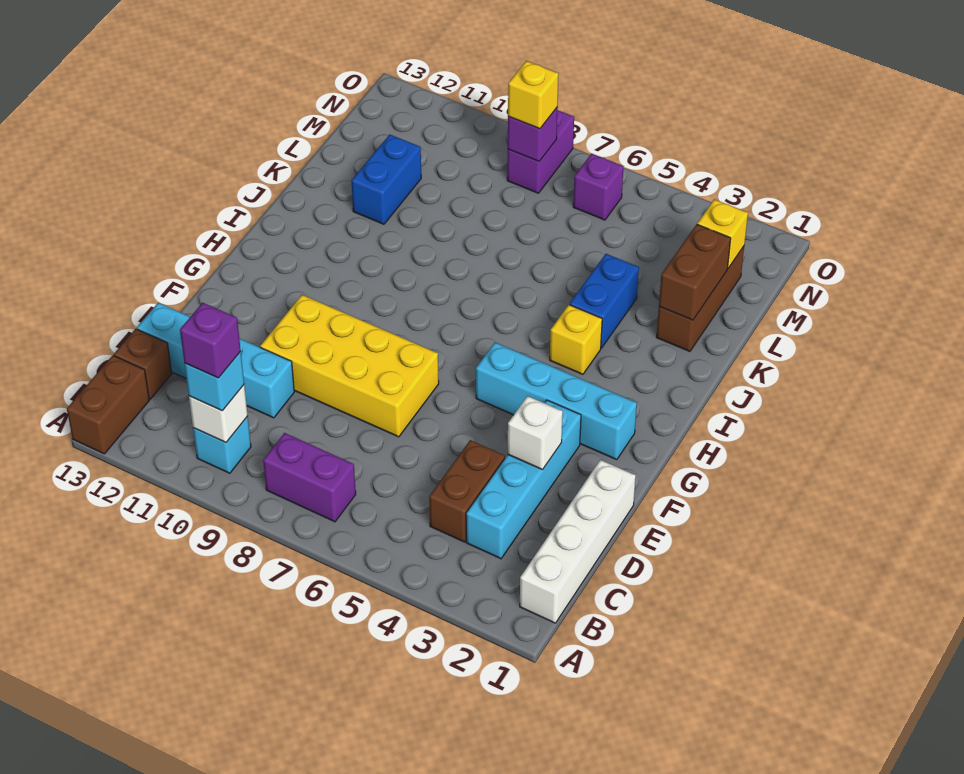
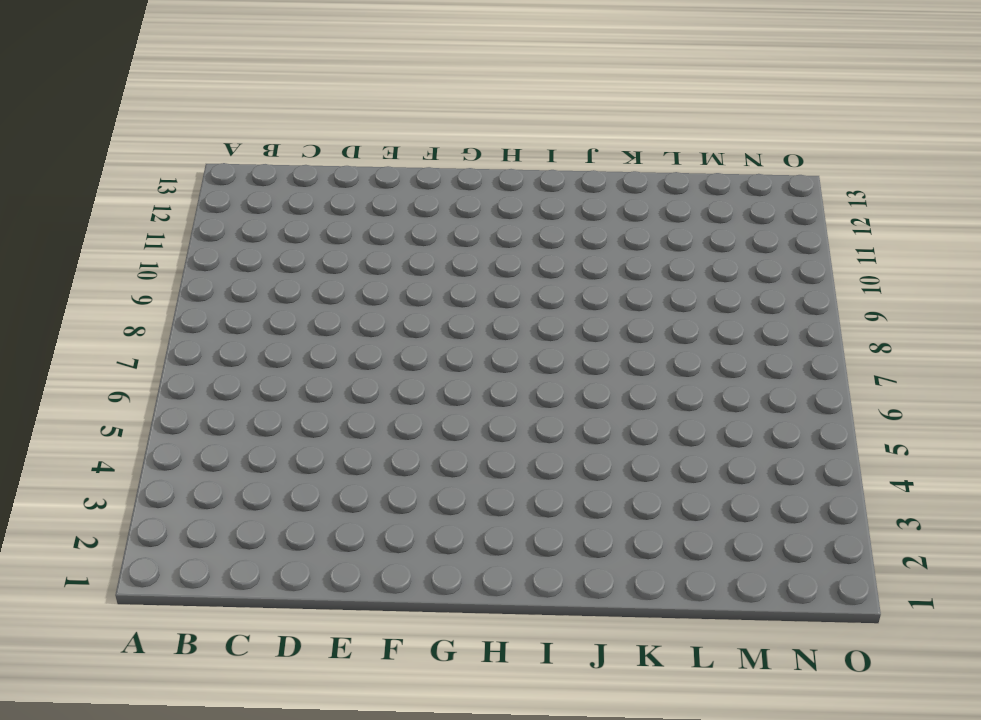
none -> brown 1x2 brick [67,355,149,454]
none -> white 1x4 brick [520,460,636,623]
none -> purple 1x2 brick [263,433,356,522]

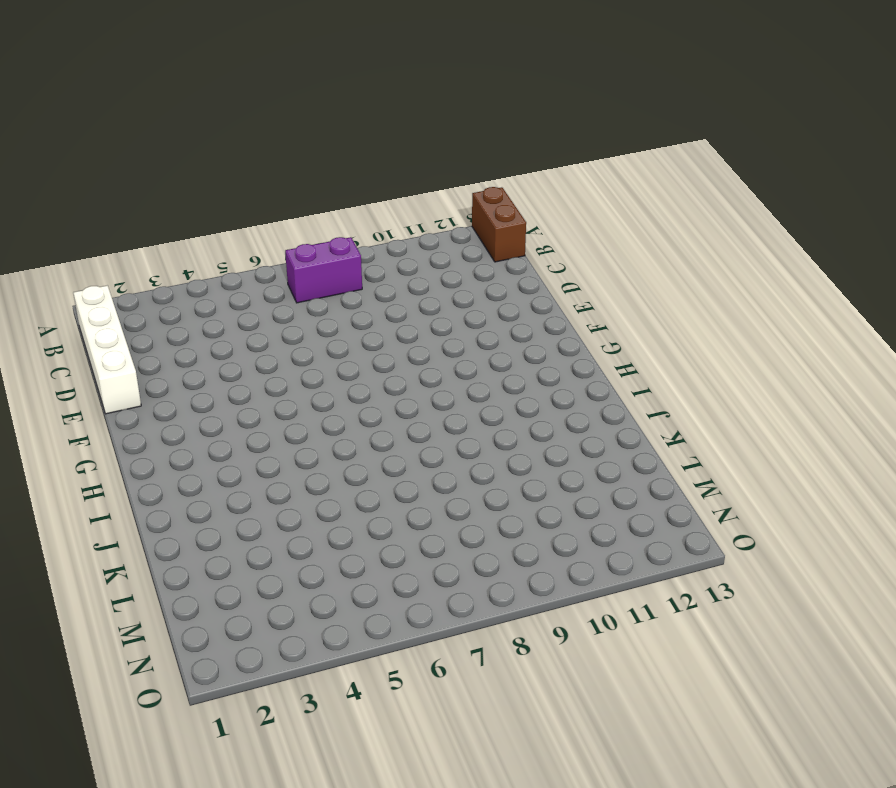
none -> cyan 1x1 brick [193,417,251,473]
none -> cyan 1x4 brick [466,400,581,559]
none -> brown 1x2 brick [429,440,505,542]

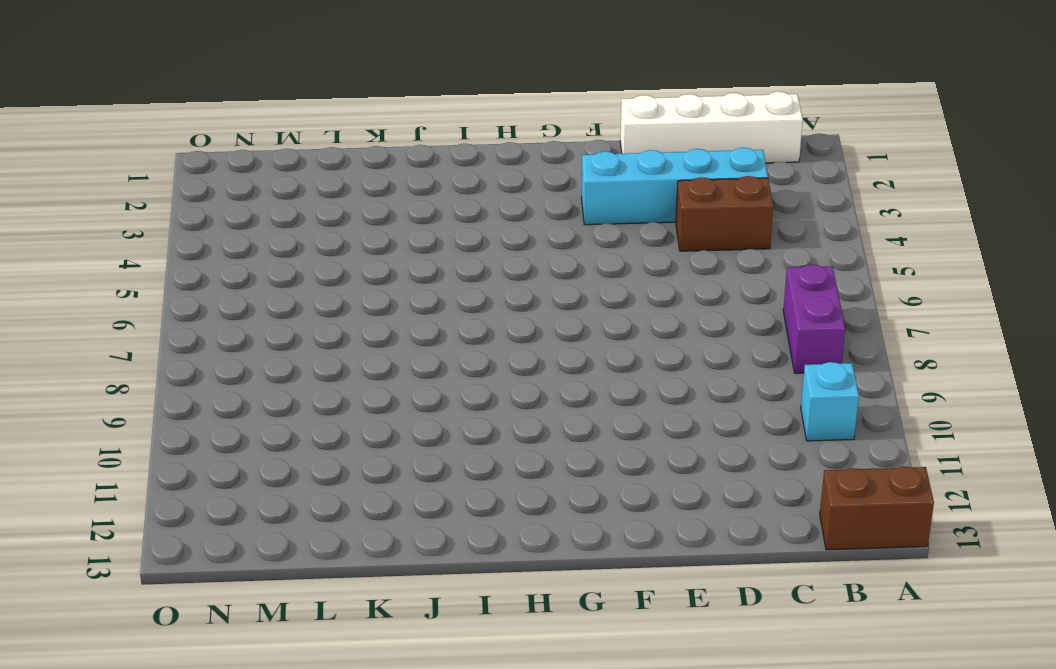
none -> brown 1x1 brick [114,329,172,399]
none -> cyan 1x4 brick [137,303,294,418]
none -> yellow 2x4 brick [260,295,439,437]

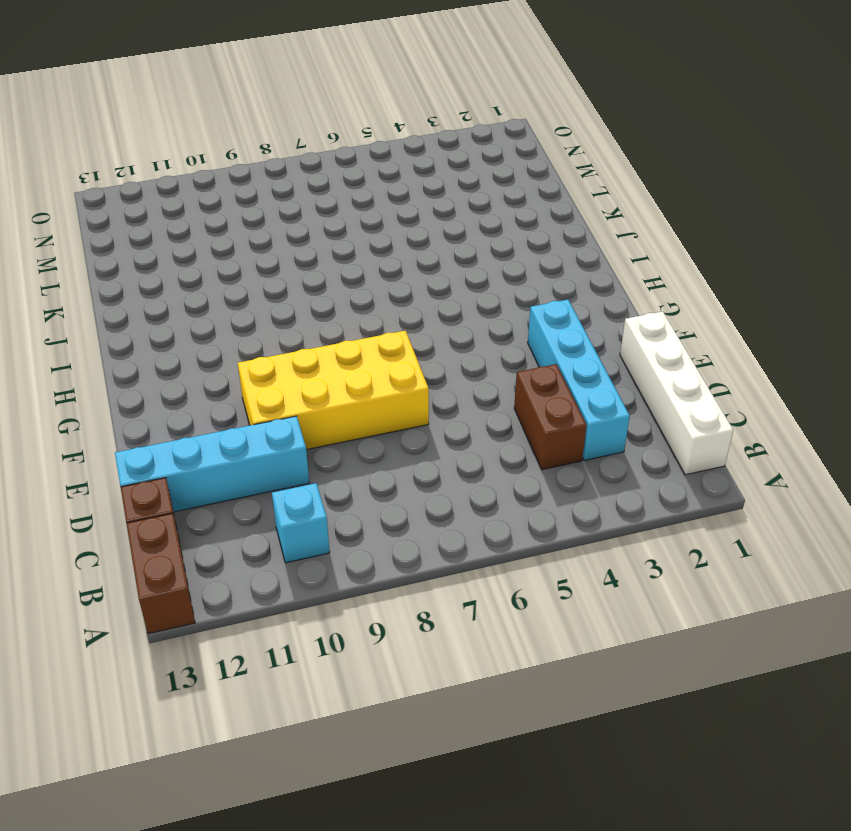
none -> purple 1x2 brick [263,433,356,522]
none -> cyan 1x4 brick [476,343,637,460]
none -> yellow 1x1 brick [550,305,602,374]

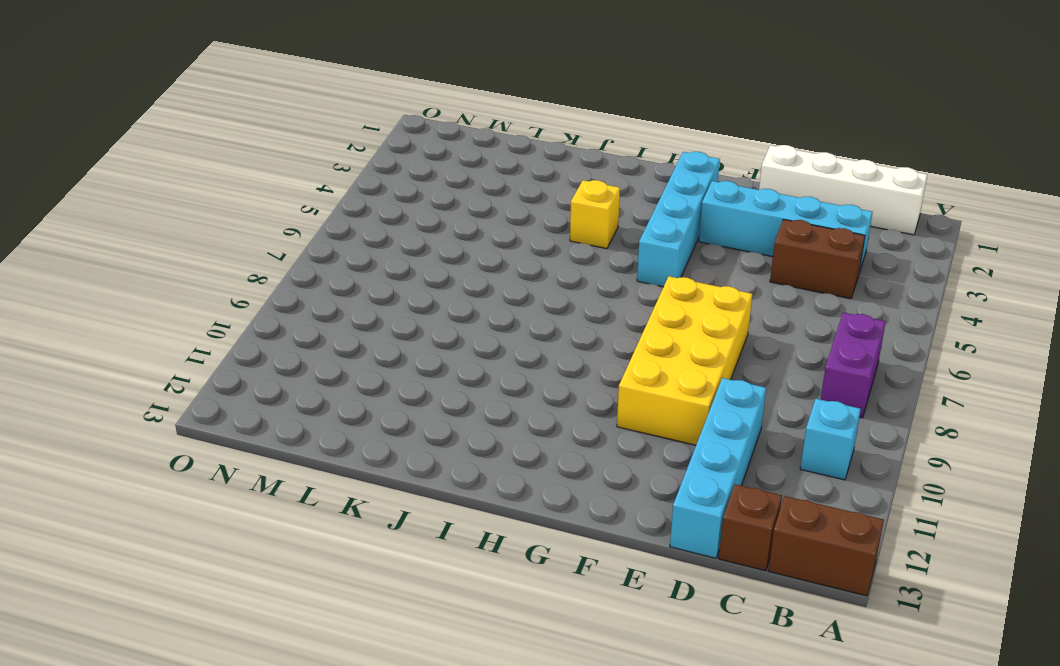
none -> blue 1x2 brick [570,254,639,348]
none -> brown 1x3 brick [656,246,744,351]
none -> blue 1x2 brick [352,135,421,224]

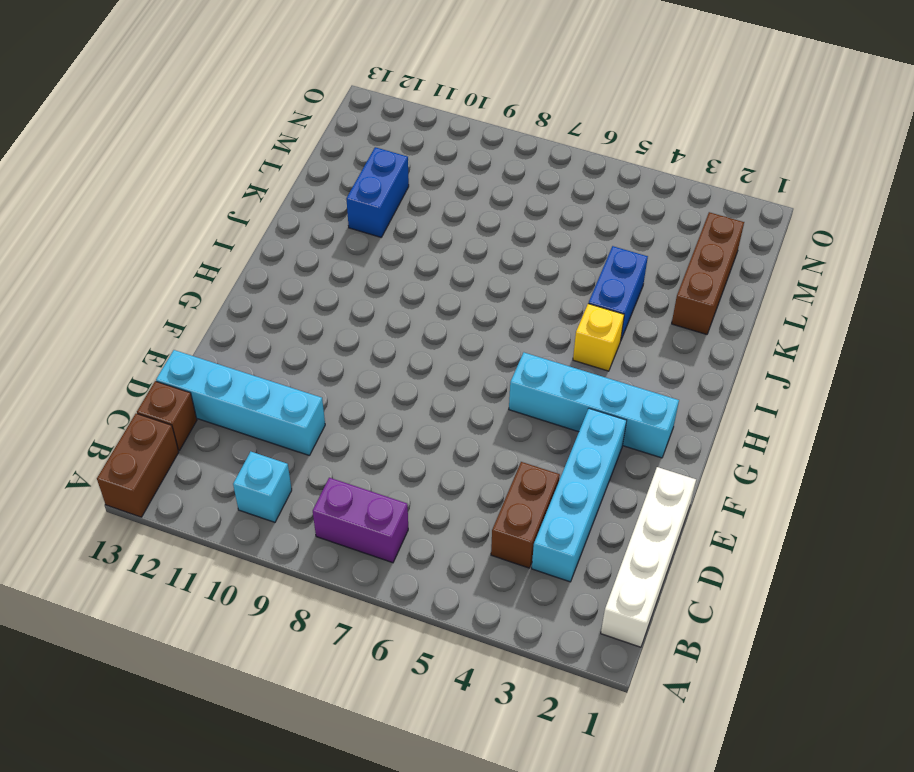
none -> yellow 2x4 brick [260,295,439,437]
none -> purple 1x1 brick [573,154,623,220]
none -> purple 1x2 brick [507,110,574,193]

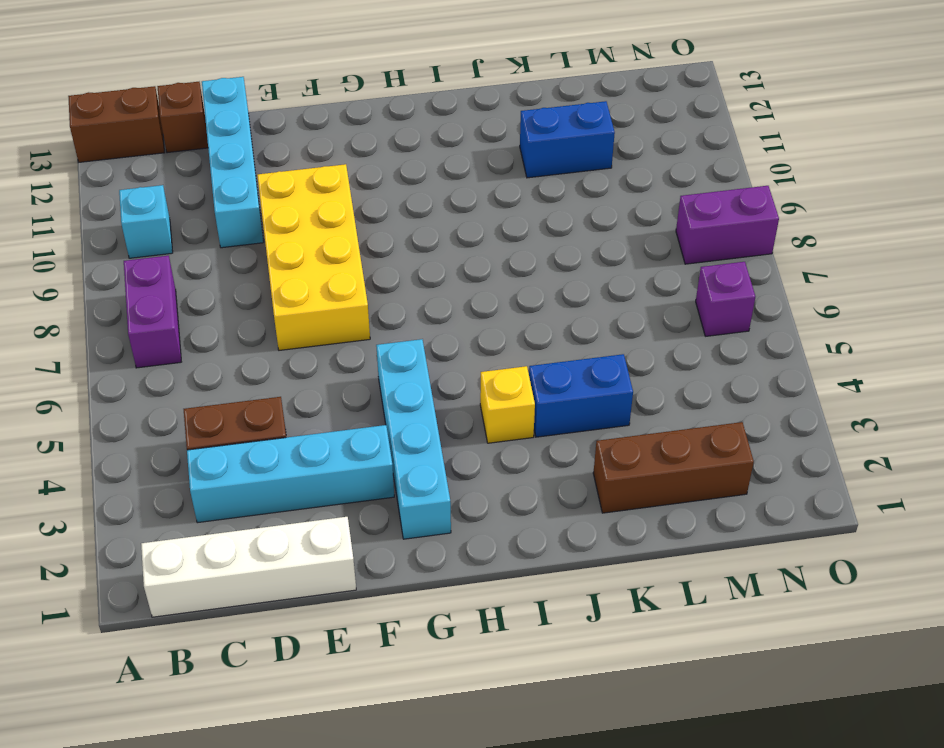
none -> white 1x1 brick [189,385,248,442]
none -> white 1x1 brick [508,396,563,470]
none -> brown 1x2 brick [659,224,731,320]

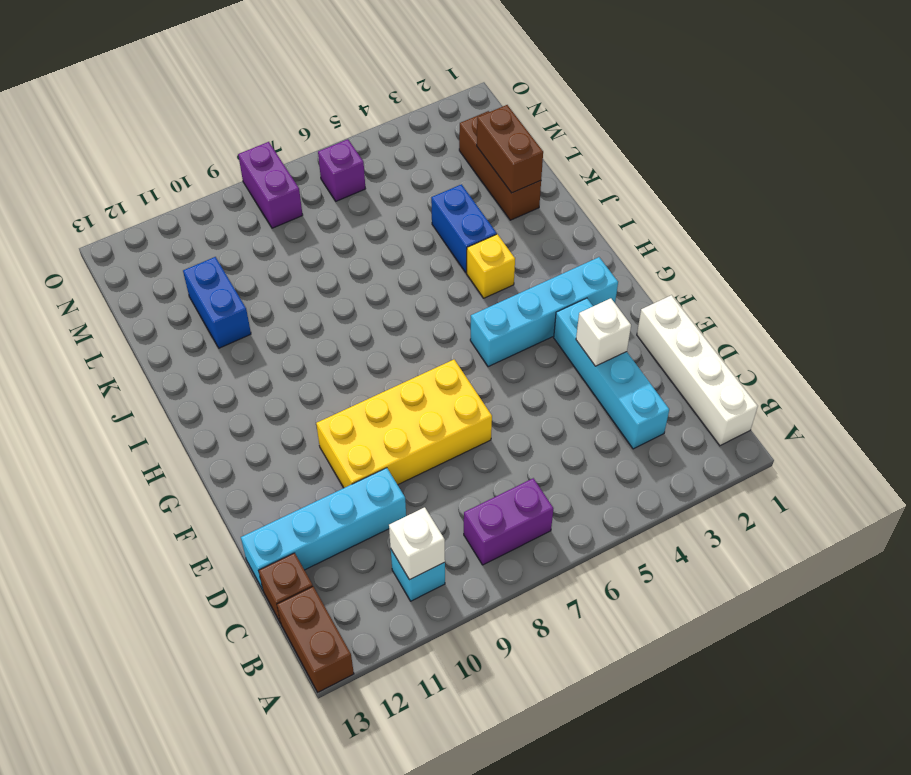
none -> brown 1x2 brick [429,440,505,542]
none -> yellow 1x1 brick [697,199,748,268]
none -> purple 1x1 brick [508,108,557,161]

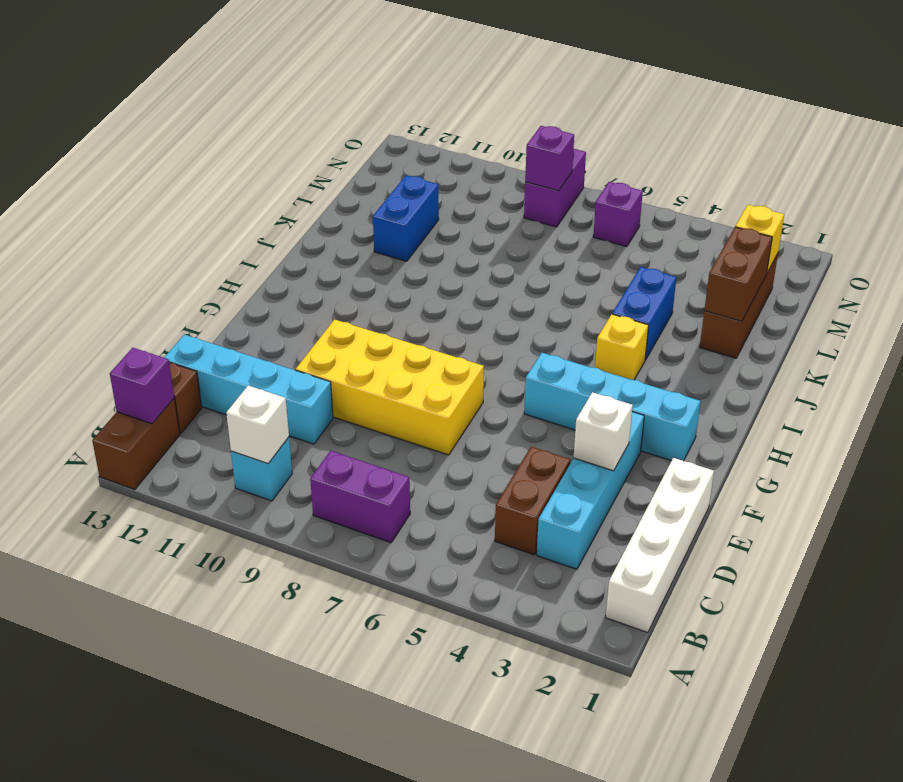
purple 1x1 brick [110,348,174,424] -> purple 1x1 brick moved to [180,303,241,378]
none -> cyan 1x1 brick [184,352,244,411]
none -> yellow 1x1 brick [508,61,558,129]

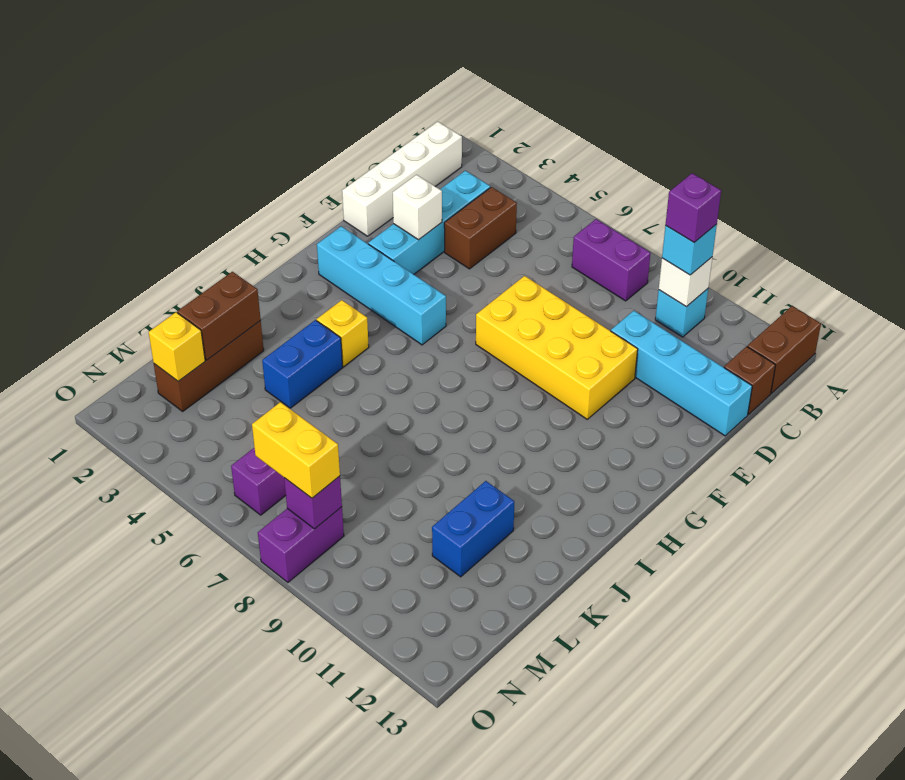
yellow 1x2 brick [252,402,340,498] -> yellow 1x1 brick [508,61,558,129]

